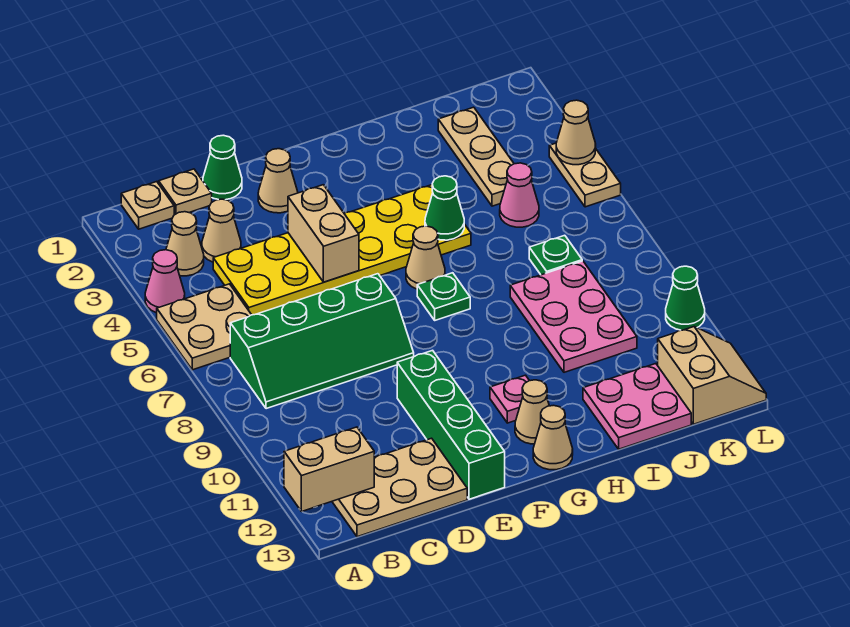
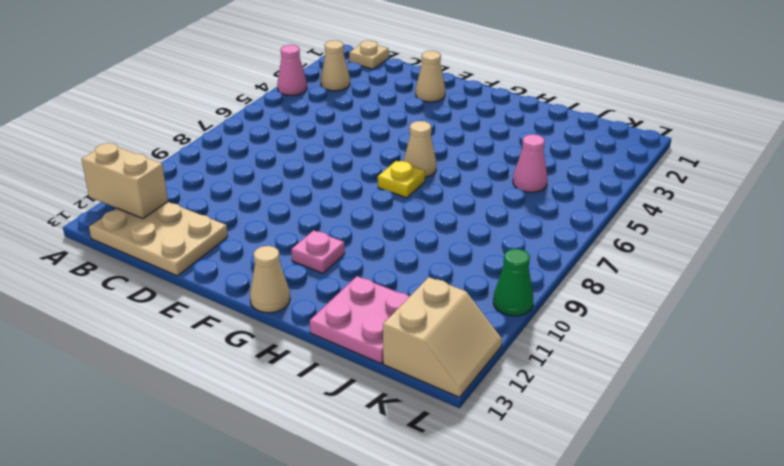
yellow 1x1 plate [378,161,425,198] -> green 1x1 plate [417,273,470,320]
none -> tan 2x2 plate [157,284,251,370]
none -> green 2x4 slope [230,274,414,409]
none -> tan 1x1 plate [159,169,212,215]

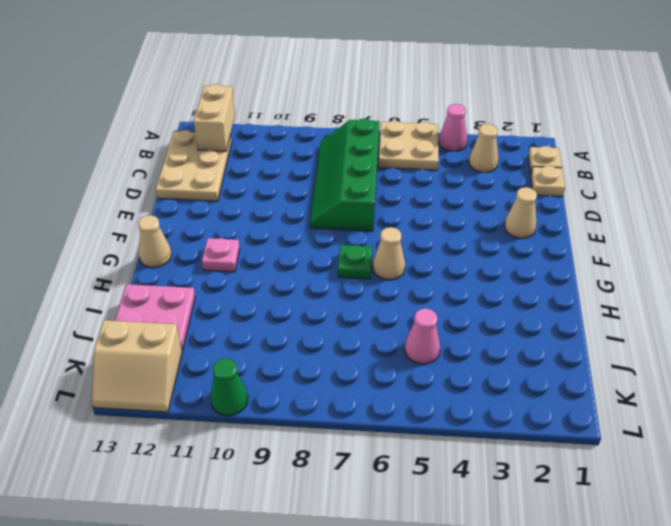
none -> tan 1x1 cone [202,199,241,262]
none -> yellow 2x6 plate [213,185,471,315]
none -> green 1x1 cone [203,135,242,200]

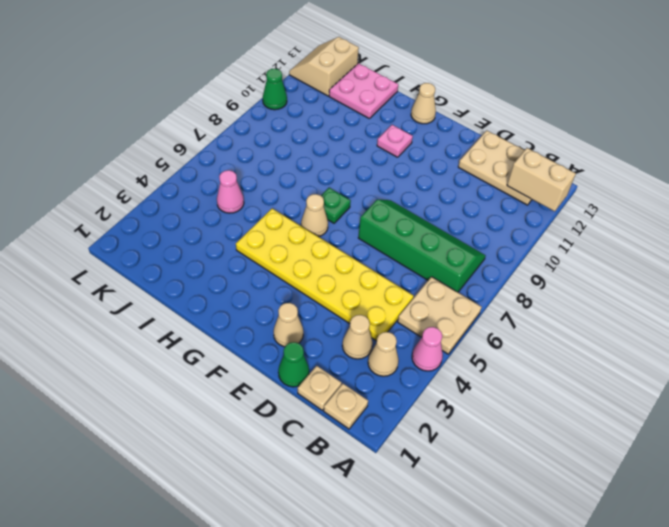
none -> green 1x4 brick [397,350,505,499]
none -> tan 1x1 cone [515,380,549,444]
none -> pink 2x3 plate [510,261,637,372]

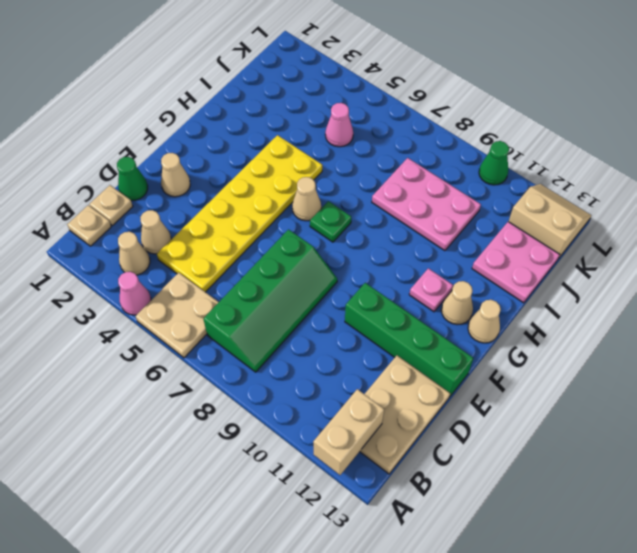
none -> tan 1x3 plate [438,107,514,206]
none -> green 1x1 plate [529,235,582,275]
none -> tan 1x2 plate [549,143,621,207]

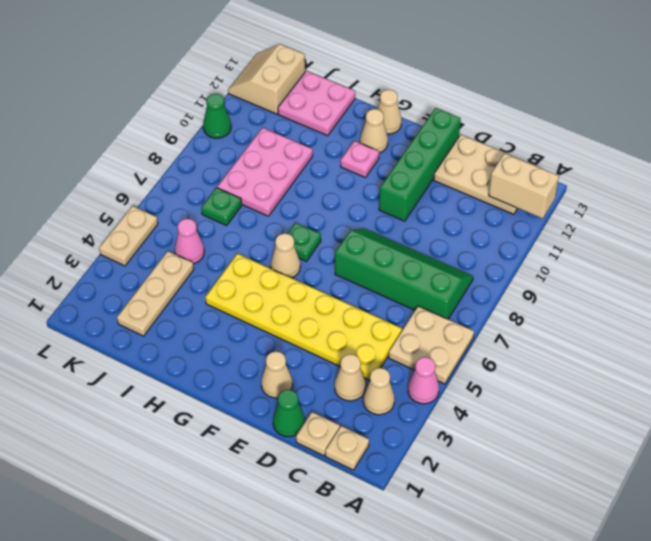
none -> tan 1x2 brick [288,185,359,282]
none -> green 1x1 cone [425,176,464,240]
none -> tan 1x1 cone [556,100,596,165]

